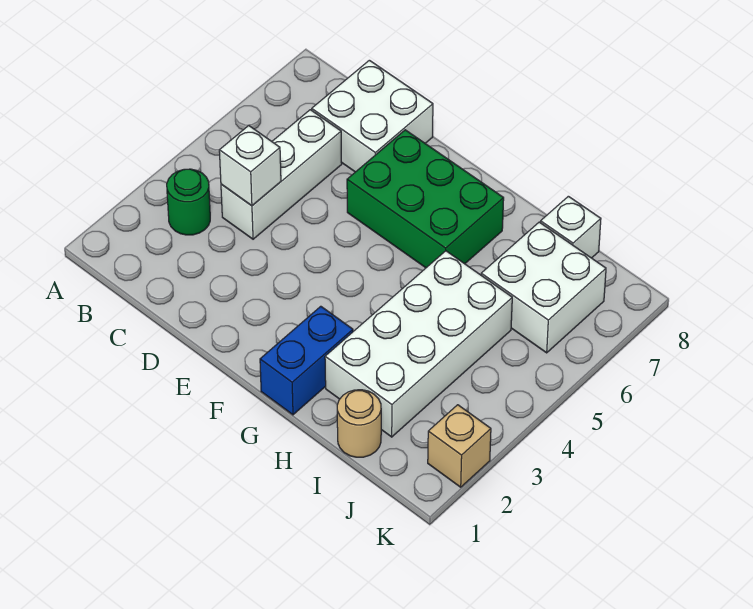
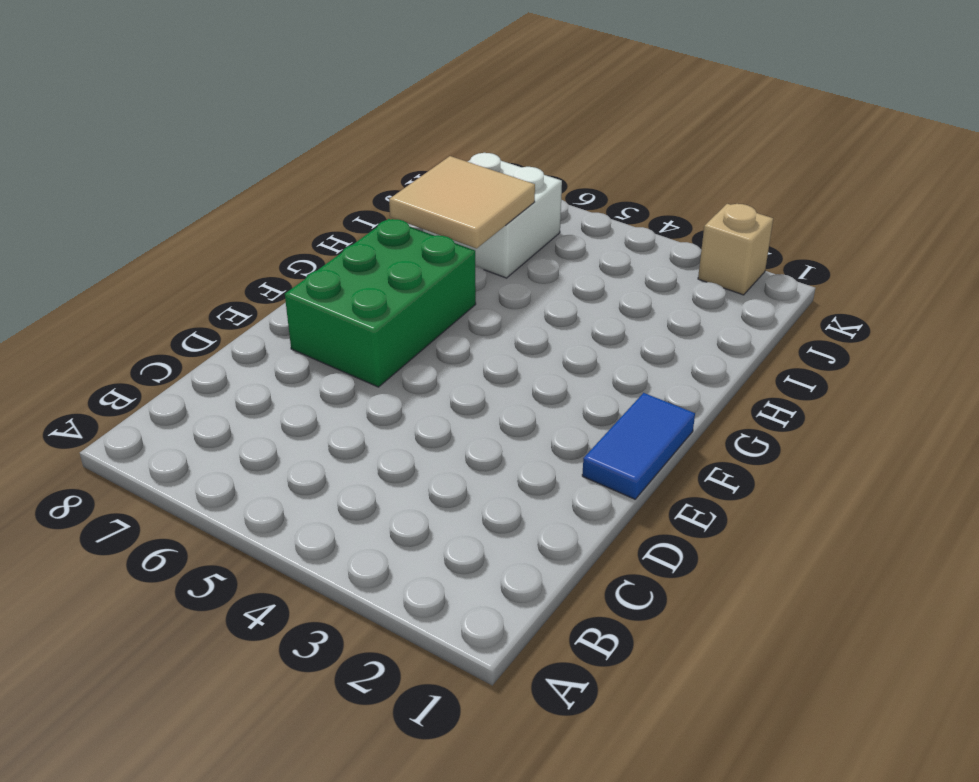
blue 1x2 tile [582,393,695,499] -> none
tan 2x2 tile [389,156,535,248] -> none
none -> green 1x1 round brick [167,169,210,235]
none -> white 1x3 brick [221,110,342,239]

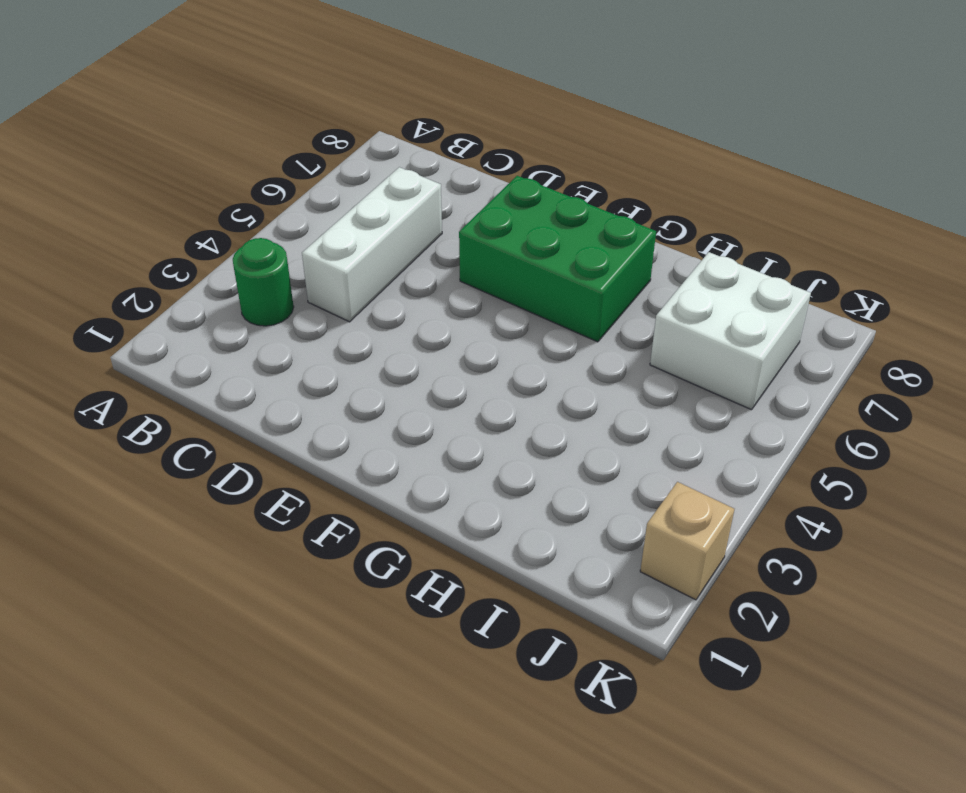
none -> white 2x2 brick [312,60,433,172]
none -> blue 1x2 brick [260,306,353,415]

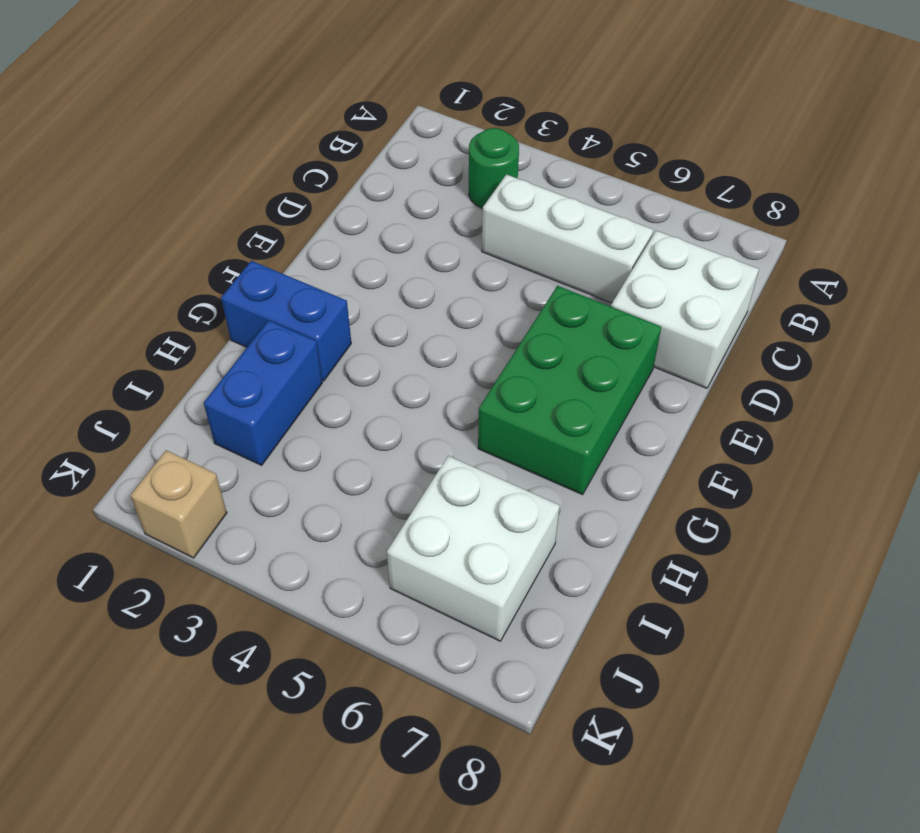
blue 1x2 brick [204,320,322,465] -> white 2x4 brick [325,251,512,437]
none -> tan 1x1 round brick [337,390,381,457]
none -> white 1x1 brick [540,196,601,258]

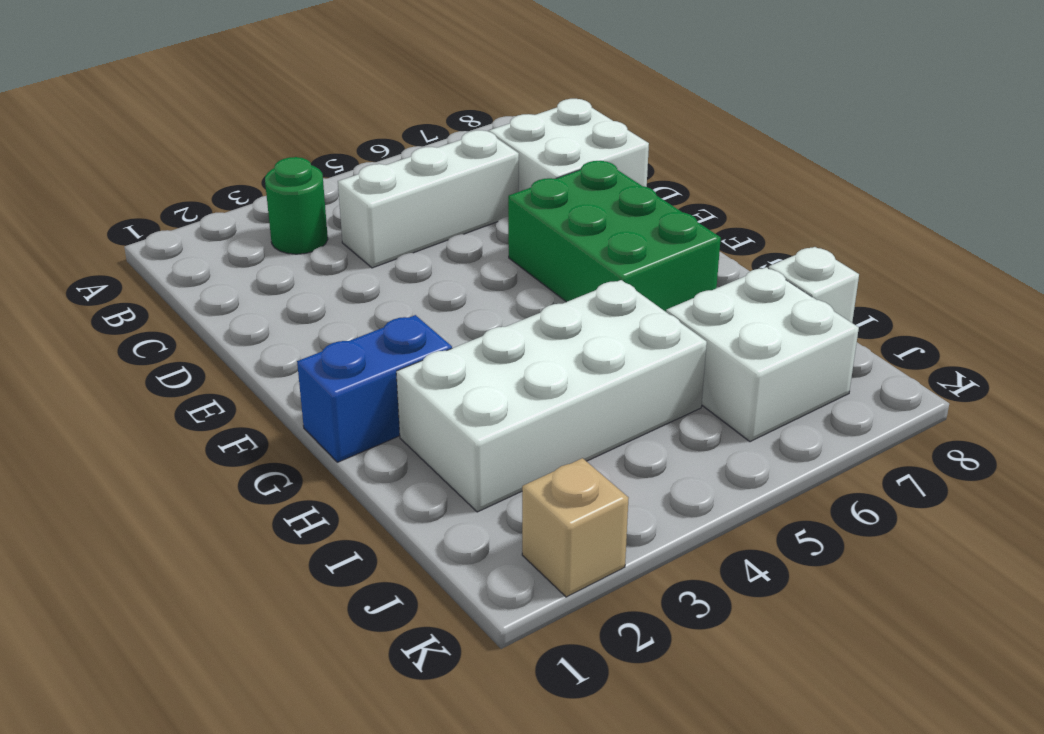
none -> tan 1x1 round brick [337,390,381,457]
none -> white 1x1 brick [219,126,281,206]

